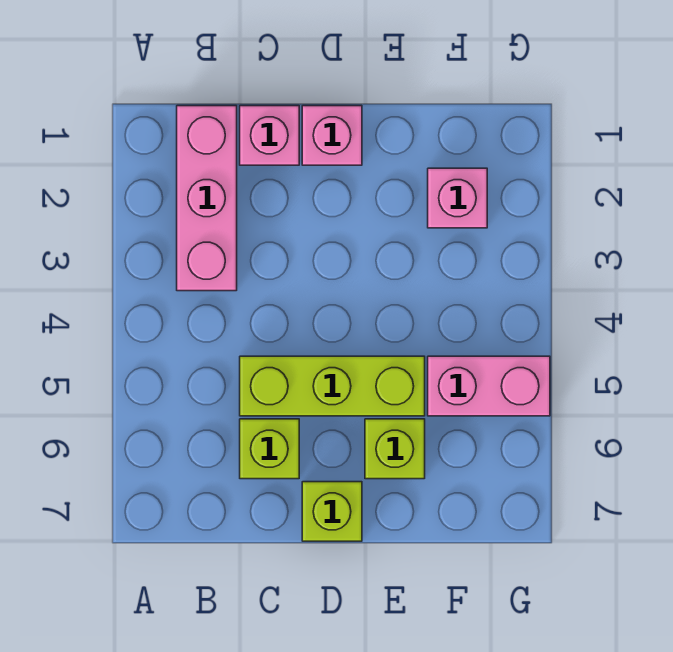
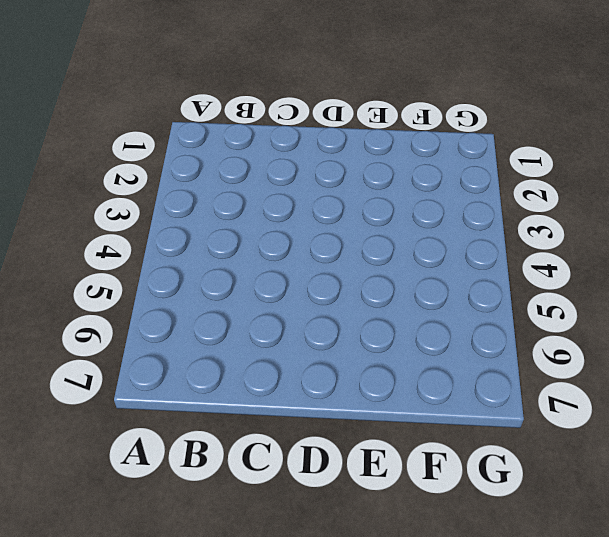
none -> pink 1x3 brick [177,106,237,291]
none -> pink 1x1 brick [240,106,299,165]

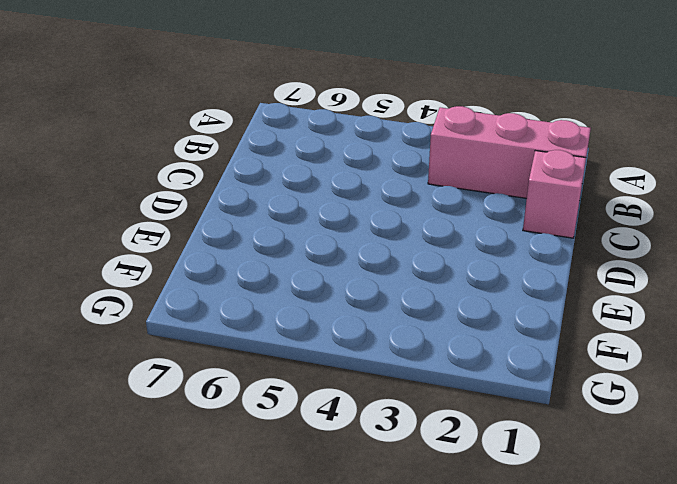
none -> lime 1x3 brick [240,356,425,416]
none -> lime 1x1 brick [240,419,299,479]

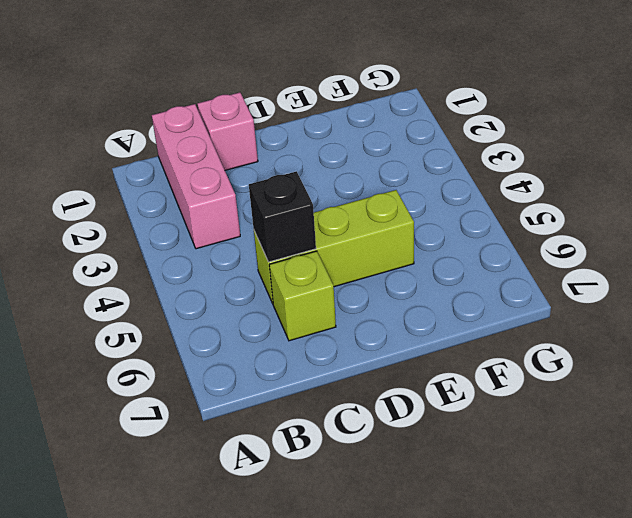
black 1x1 brick [249,171,316,262] -> none
none -> pink 1x1 brick [302,106,362,165]
none -> lime 1x1 brick [302,482,362,541]

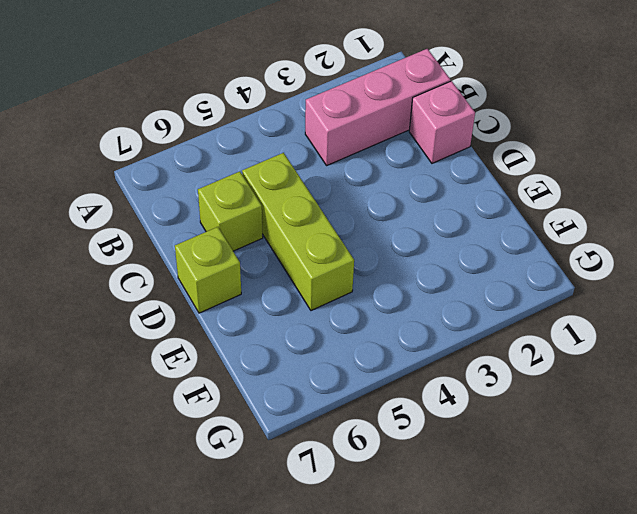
none -> pink 1x1 brick [302,106,362,165]
none -> lime 1x1 brick [365,419,425,479]

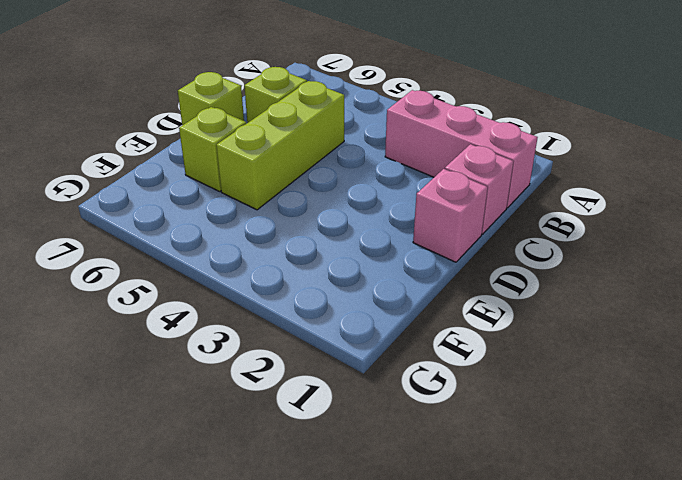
none -> pink 1x1 brick [428,168,487,228]
none -> pink 1x2 brick [428,356,550,416]

